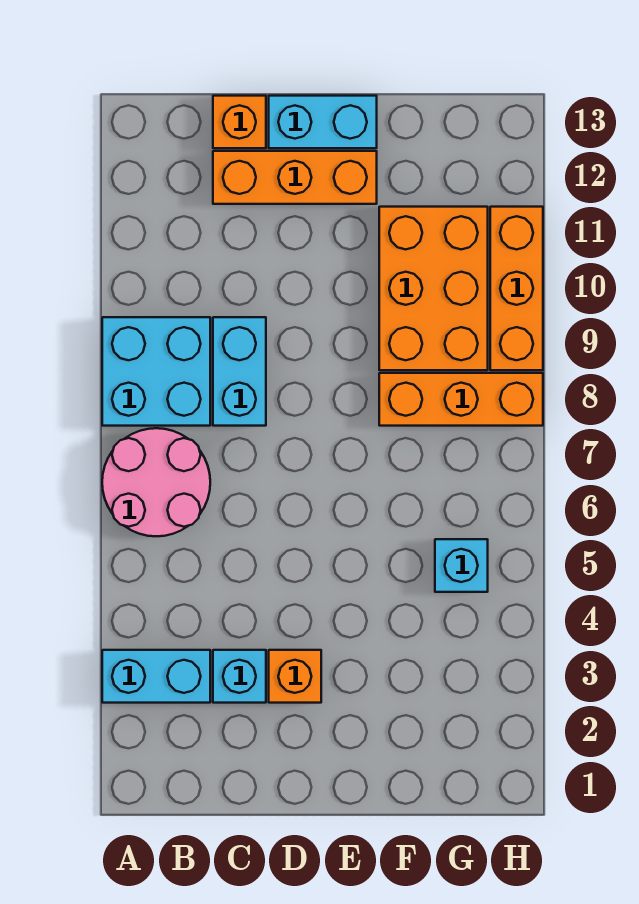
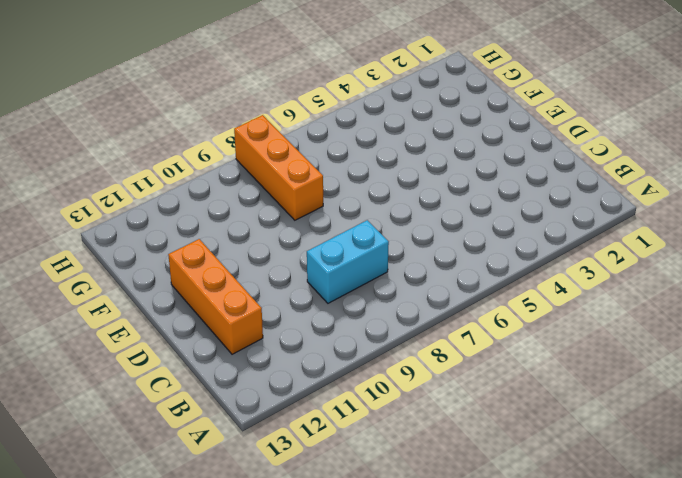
none -> cyan 1x2 brick [102,650,210,703]
none -> pink 2x2 round brick [102,428,210,536]
none -> cyan 2x2 brick [102,317,210,426]

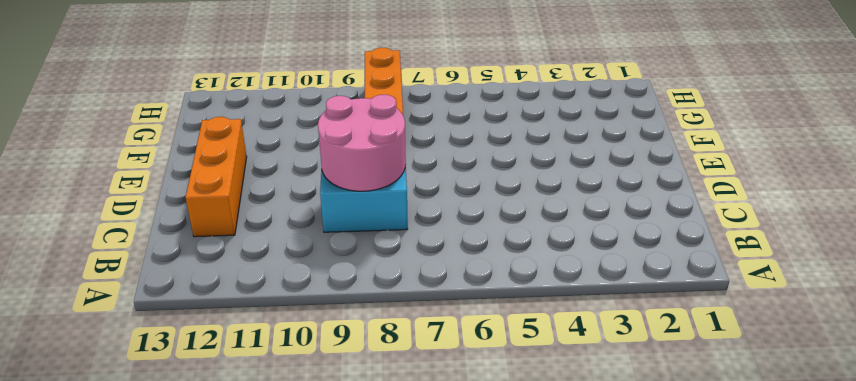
pink 2x2 round brick [318,95,406,191] -> pink 2x2 round brick moved to [102,428,210,536]
none -> cyan 1x2 brick [102,650,210,703]
none -> cyan 2x2 brick [102,317,210,426]
none -> cyan 1x1 brick [213,650,266,703]

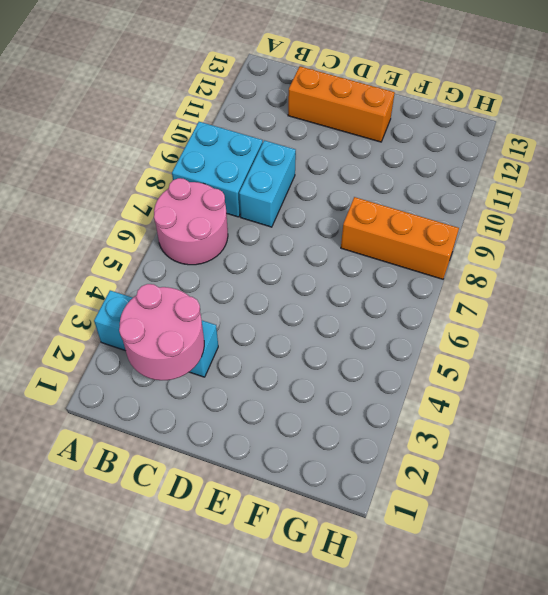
pink 2x2 round brick [119,284,204,380] -> none
none -> orange 1x1 brick [213,96,266,148]
none -> orange 1x1 brick [269,650,321,703]
none -> cyan 1x2 brick [269,96,377,148]

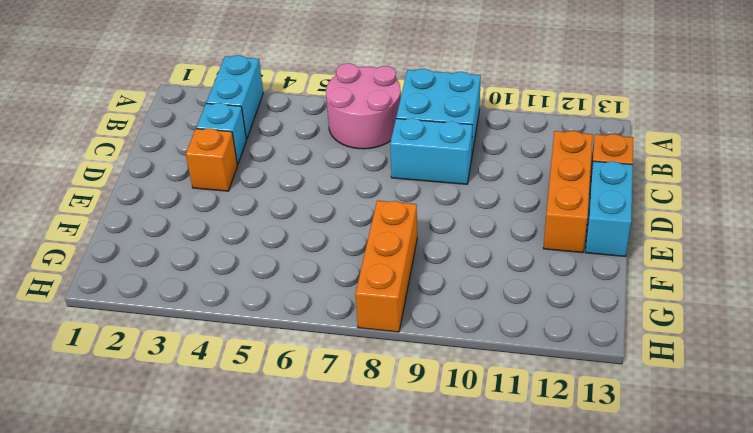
none -> orange 2x3 brick [379,207,488,370]
none -> cyan 1x1 brick [435,539,488,592]
none -> orange 1x3 brick [490,207,543,370]

